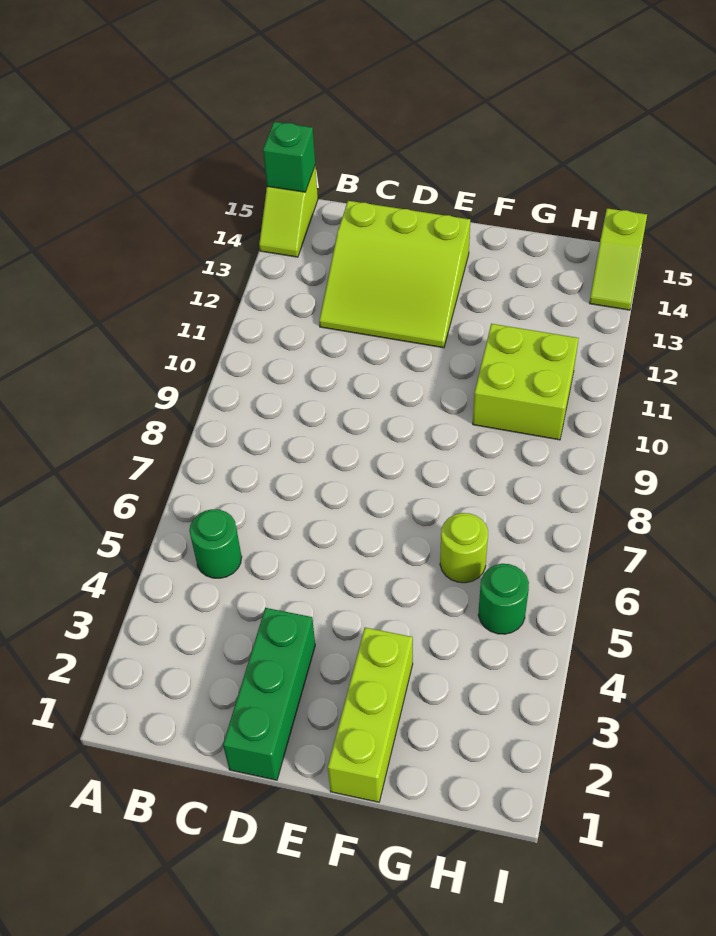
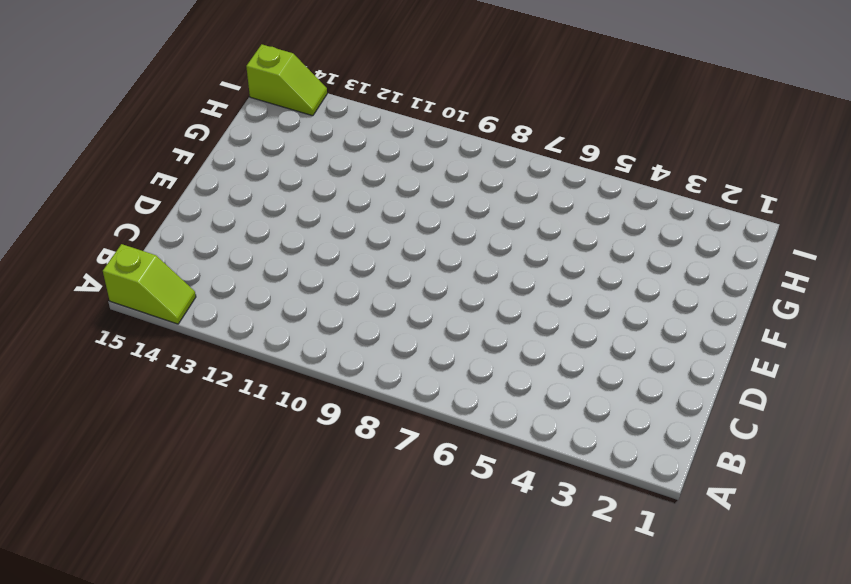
none -> green 1x1 round brick [189,509,242,578]
none -> lime 3x3 slope [319,201,470,348]

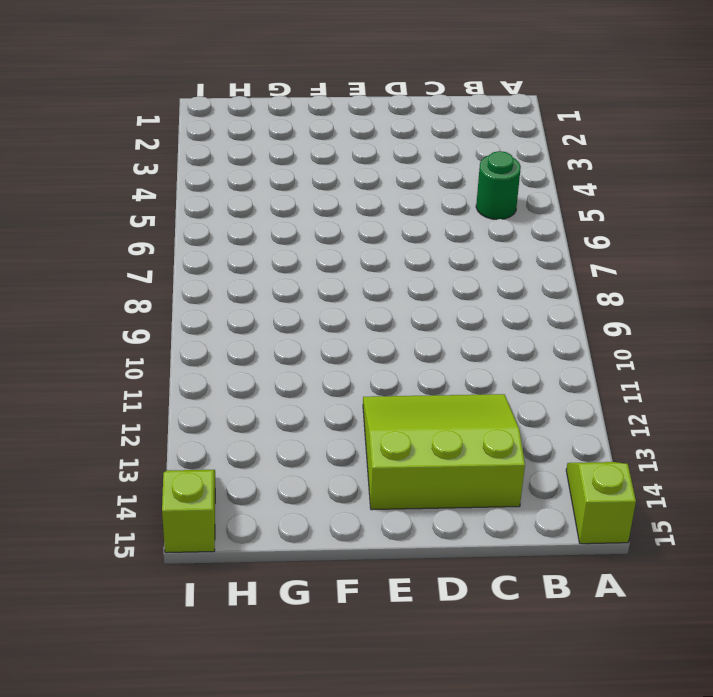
none -> green 1x3 brick [223,608,315,780]
none -> lime 1x3 brick [328,628,413,802]

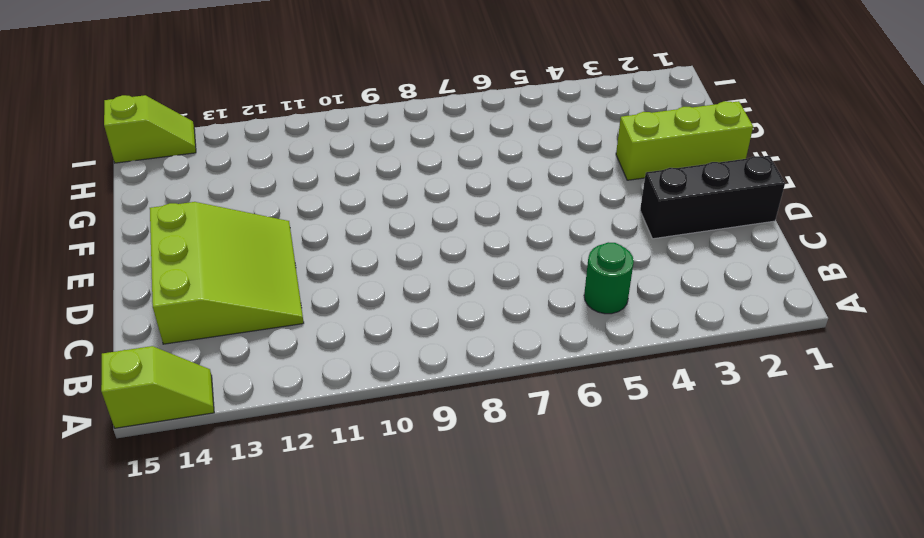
black 1x3 brick [640,156,785,239] -> green 1x3 brick [223,608,315,780]
none -> lime 1x1 round brick [440,513,488,583]
none -> lime 2x2 brick [473,324,579,440]

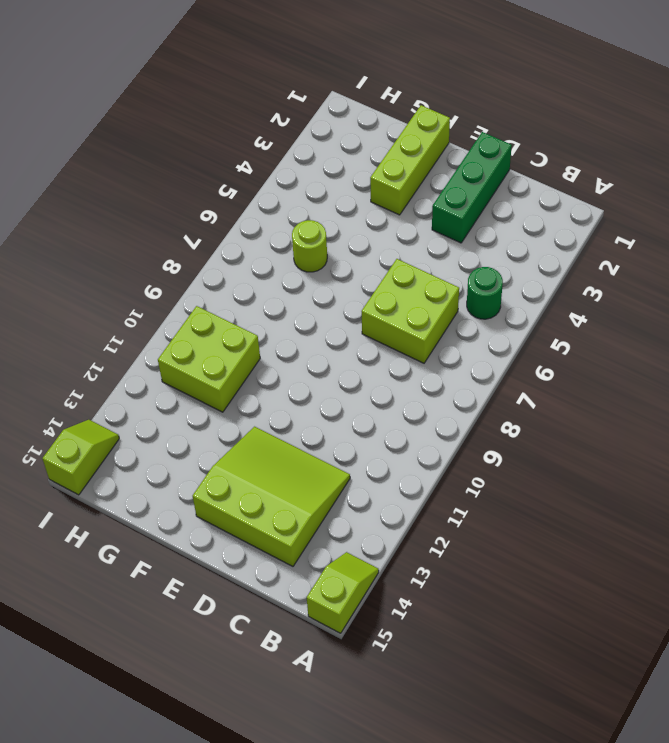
lime 2x2 brick [362,259,459,363] -> none
none -> green 1x1 round brick [478,564,529,634]
none -> green 1x1 brick [263,122,315,192]

